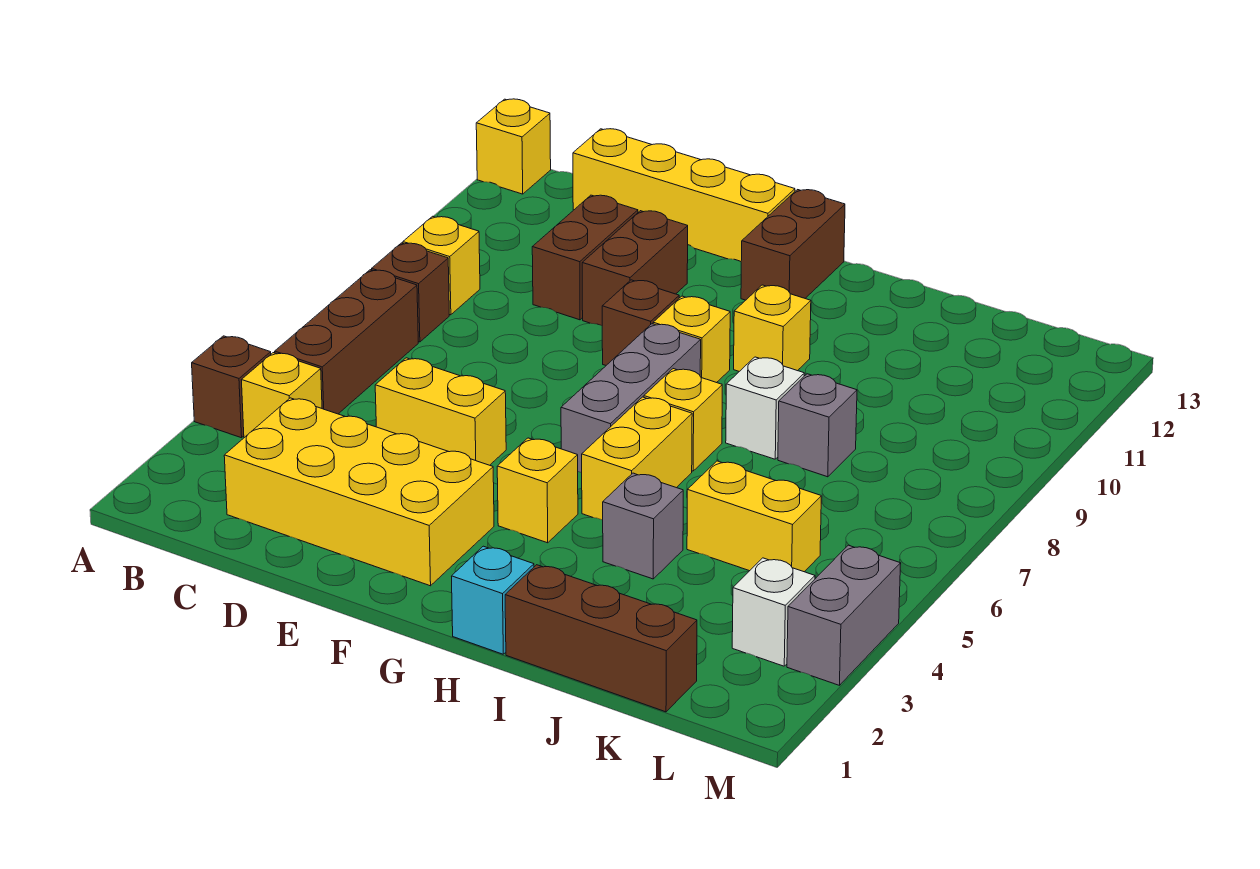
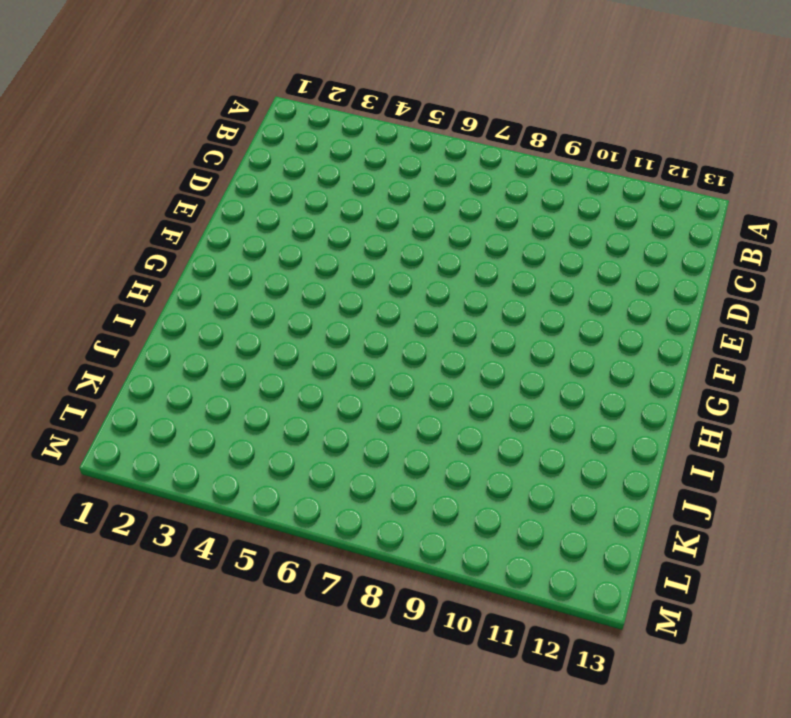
none -> brown 1x1 brick [192,336,271,438]
none -> yellow 1x1 brick [476,99,551,194]
none -> yellow 1x1 brick [242,353,322,438]

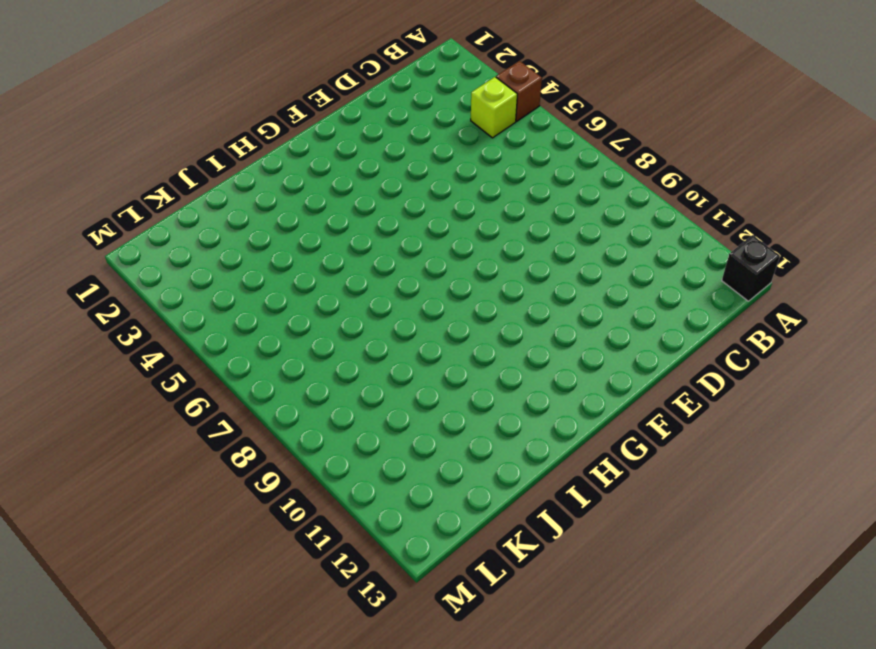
black 1x1 brick [722,235,780,301] -> yellow 1x1 brick [476,99,551,194]
lime 1x1 brick [471,77,517,138] -> yellow 1x1 brick [242,353,322,438]
none -> brown 1x3 brick [275,270,418,414]
none -> brown 1x1 brick [372,243,449,342]
none -> yellow 1x1 brick [403,216,480,315]

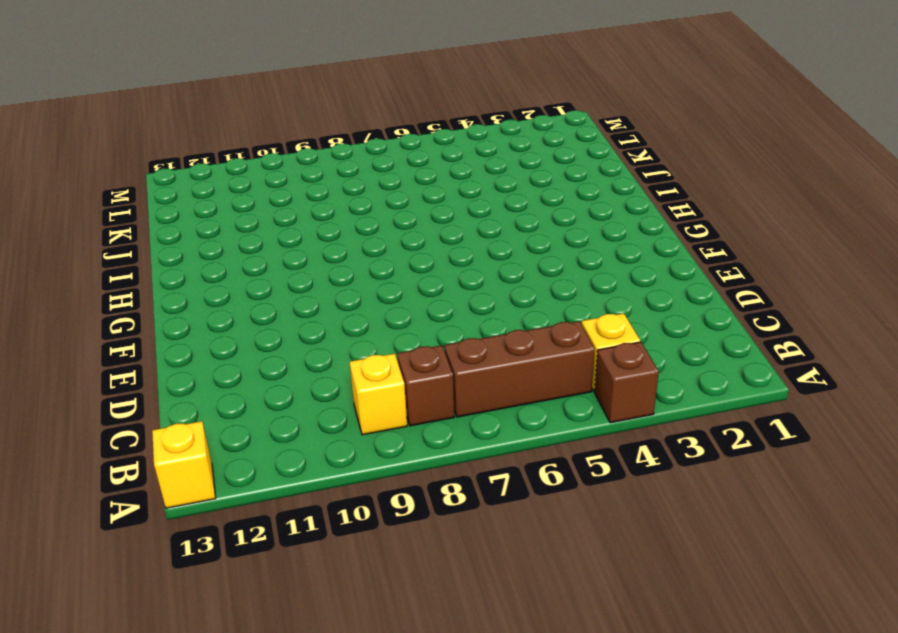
none -> yellow 2x4 brick [224,398,494,586]
none -> yellow 1x4 brick [573,129,795,262]
none -> yellow 1x2 brick [375,358,506,465]

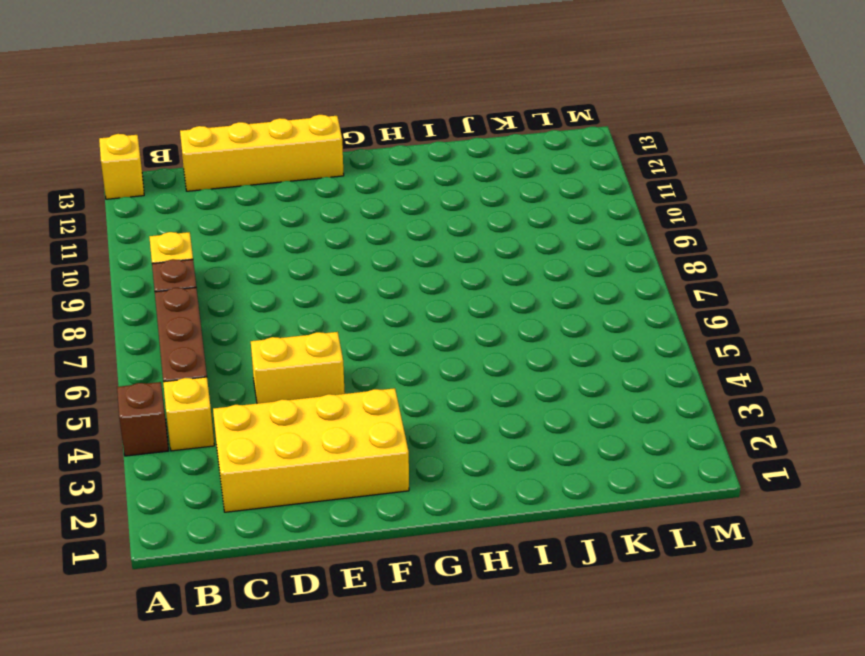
none -> brown 1x2 brick [532,195,638,320]
none -> brown 1x2 brick [582,211,688,326]
none -> brown 1x1 brick [602,280,679,365]

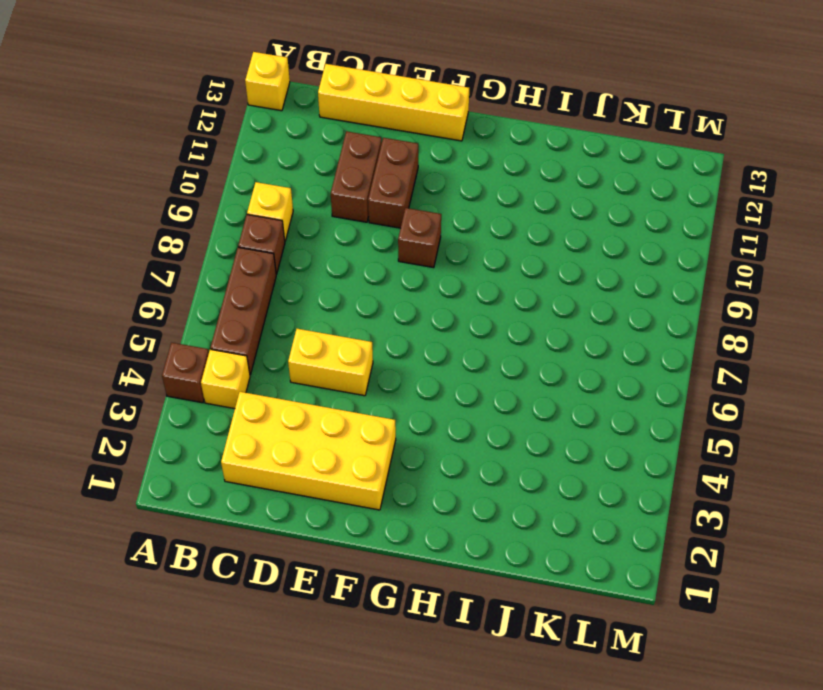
none -> yellow 1x1 brick [497,438,578,543]
none -> grey 1x3 brick [561,324,701,473]
none -> yellow 1x1 brick [653,296,730,383]

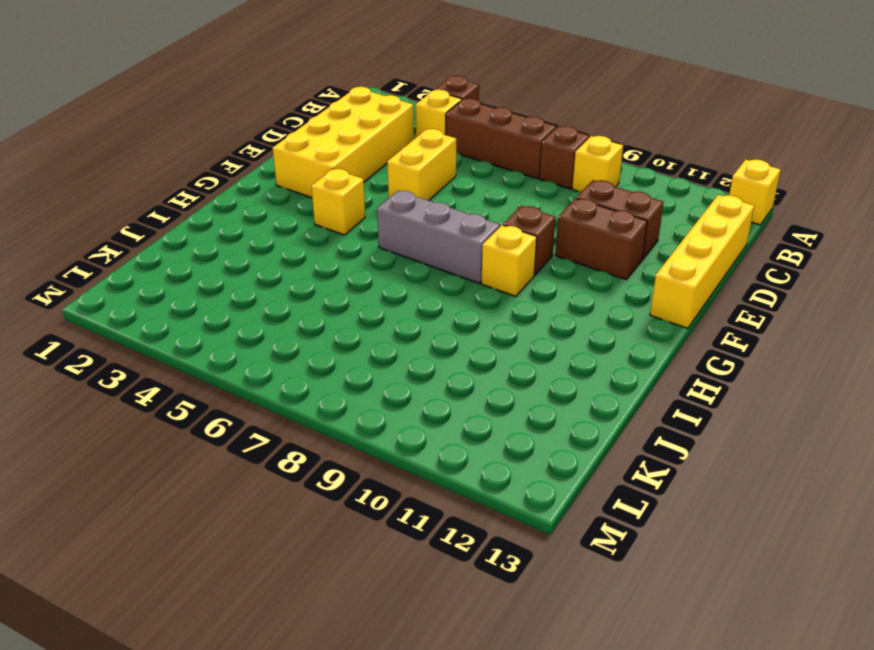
none -> brown 1x2 brick [741,190,845,300]
none -> cyan 1x1 brick [452,546,534,654]
none -> yellow 1x2 brick [582,397,692,520]

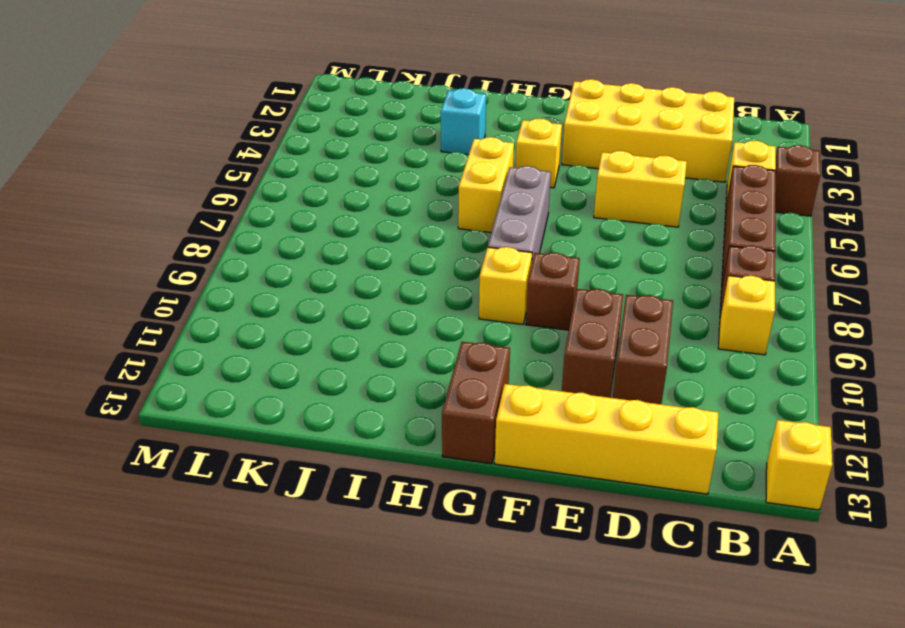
cyan 1x1 brick [441,88,486,155] -> cyan 1x1 brick moved to [452,546,534,654]
none -> yellow 1x1 brick [644,369,722,471]
none -> yellow 1x1 brick [734,285,811,371]
none -> brown 1x3 brick [505,565,697,712]

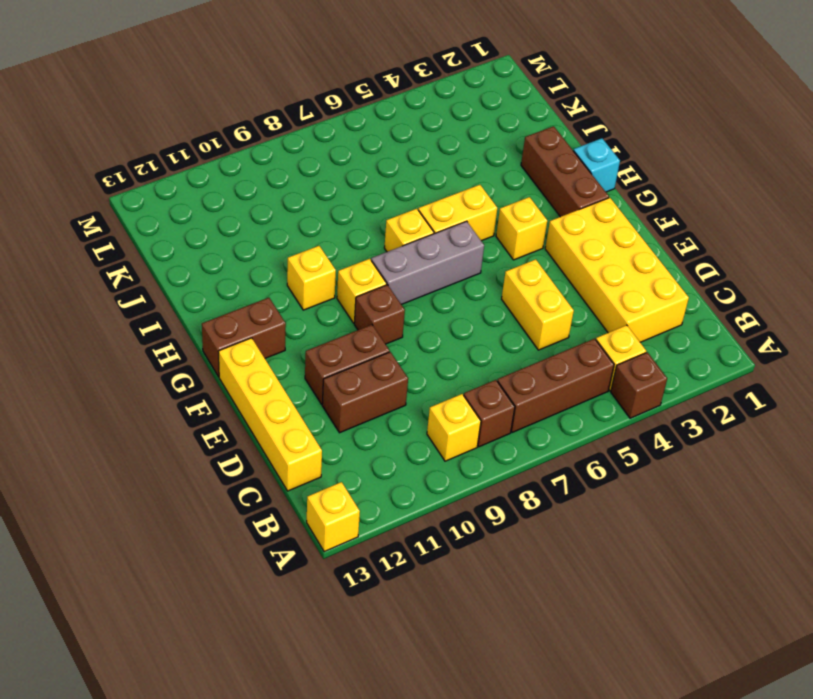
brown 1x3 brick [521,126,609,217] -> brown 1x3 brick moved to [505,565,697,712]
none -> grey 1x1 brick [603,473,683,579]
none -> white 1x1 brick [726,357,805,459]
none -> yellow 1x2 brick [687,461,821,572]

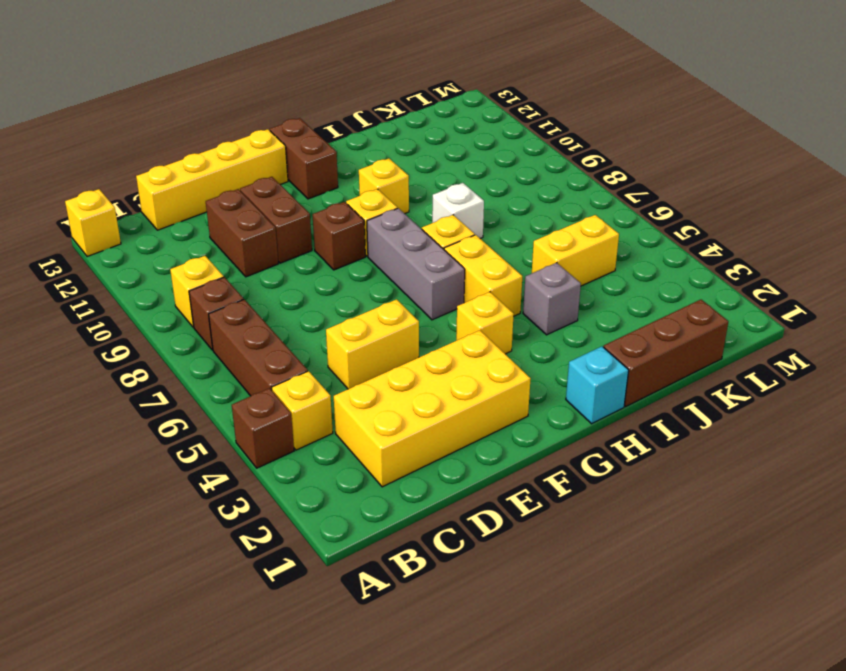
none -> grey 1x1 brick [778,374,857,477]
none -> white 1x1 brick [732,558,815,666]
none -> grey 1x2 brick [787,545,901,685]

